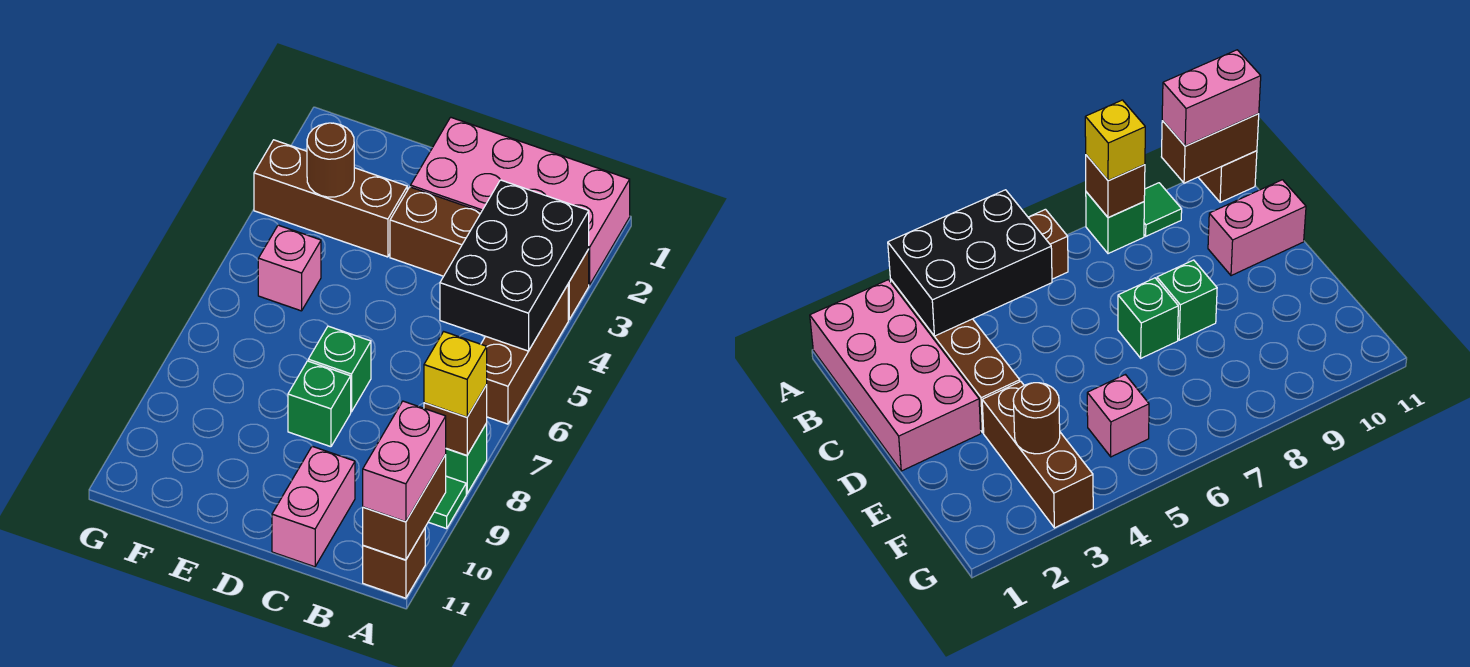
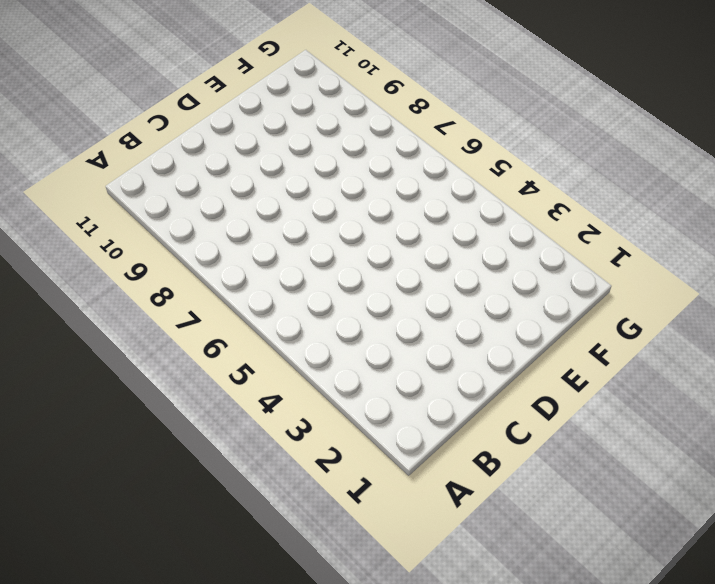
none -> pink 2x4 brick [411,117,630,285]
none -> brown 1x4 brick [390,187,589,320]
none -> brown 1x3 brick [481,285,568,424]

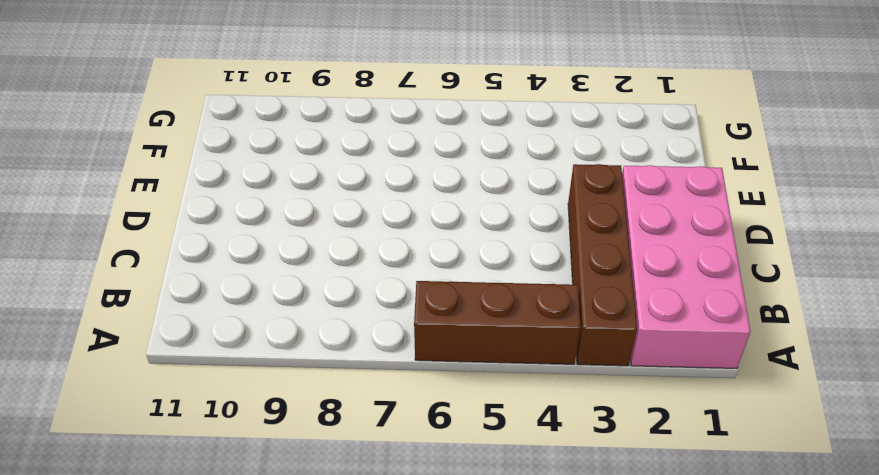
none -> green 1x1 brick [446,423,487,494]
none -> green 1x1 tile [429,476,466,529]
none -> brown 1x1 brick [363,529,425,598]

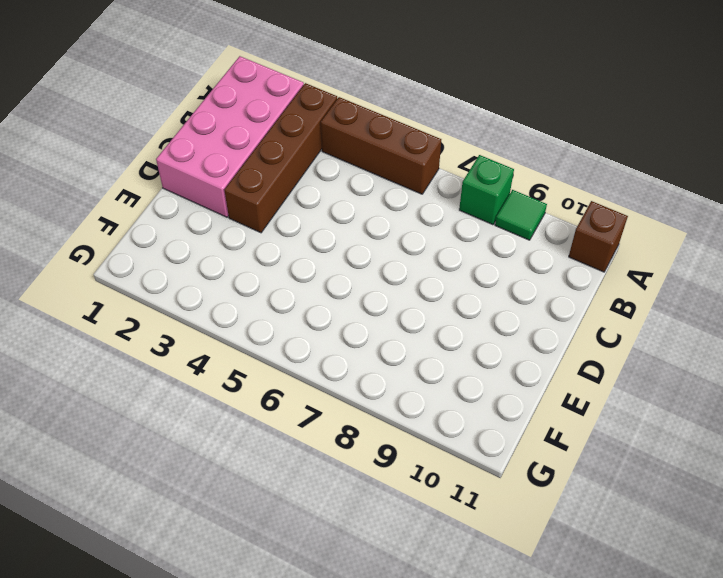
none -> pink 1x2 brick [272,446,355,567]
none -> green 1x1 brick [308,326,371,412]
none -> green 1x1 brick [288,361,351,447]

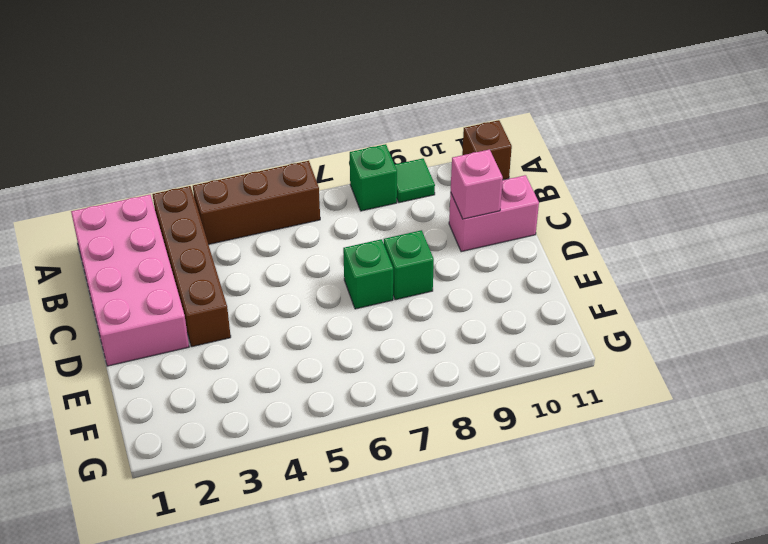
pink 1x1 brick [451,150,503,219] -> pink 1x1 brick moved to [258,225,321,311]
none -> brown 1x3 brick [254,140,407,257]
none -> black 2x3 brick [440,180,589,351]
none -> brown 1x1 brick [424,385,487,456]

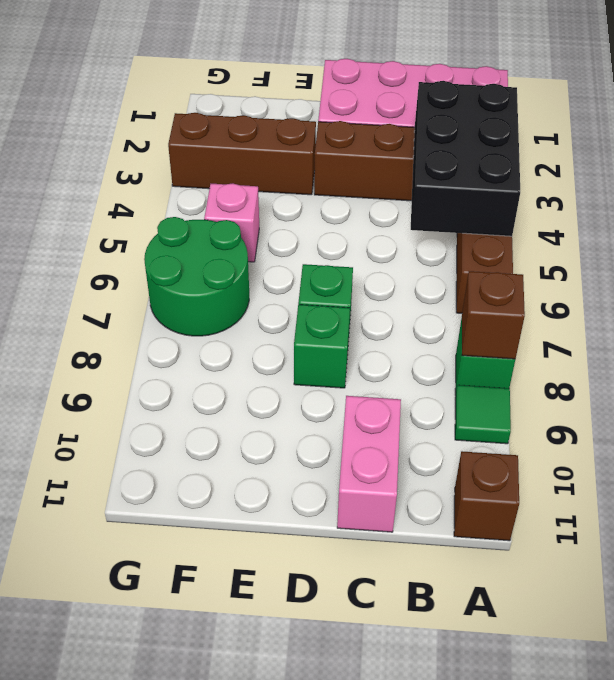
green 2x2 round brick [144,217,249,336] -> none
none -> brown 1x2 brick [363,455,446,560]
none -> brown 1x1 round brick [307,123,354,197]
none -> yellow 1x1 brick [424,332,487,417]

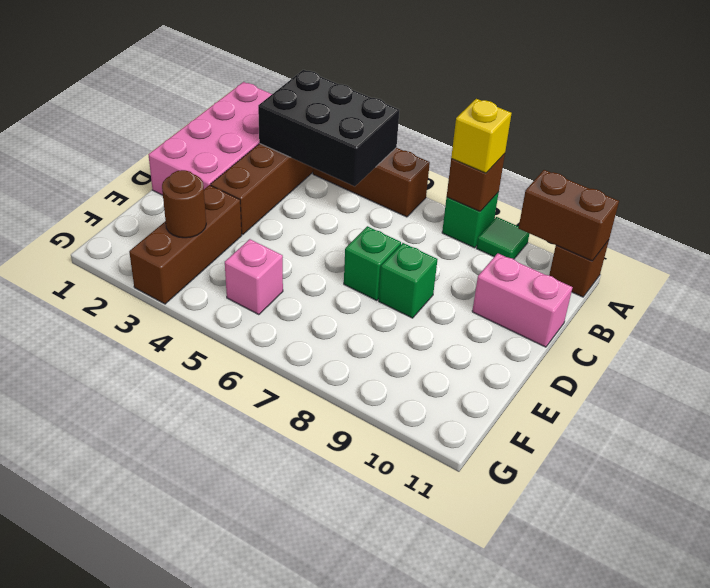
none -> pink 1x2 brick [363,401,446,522]

